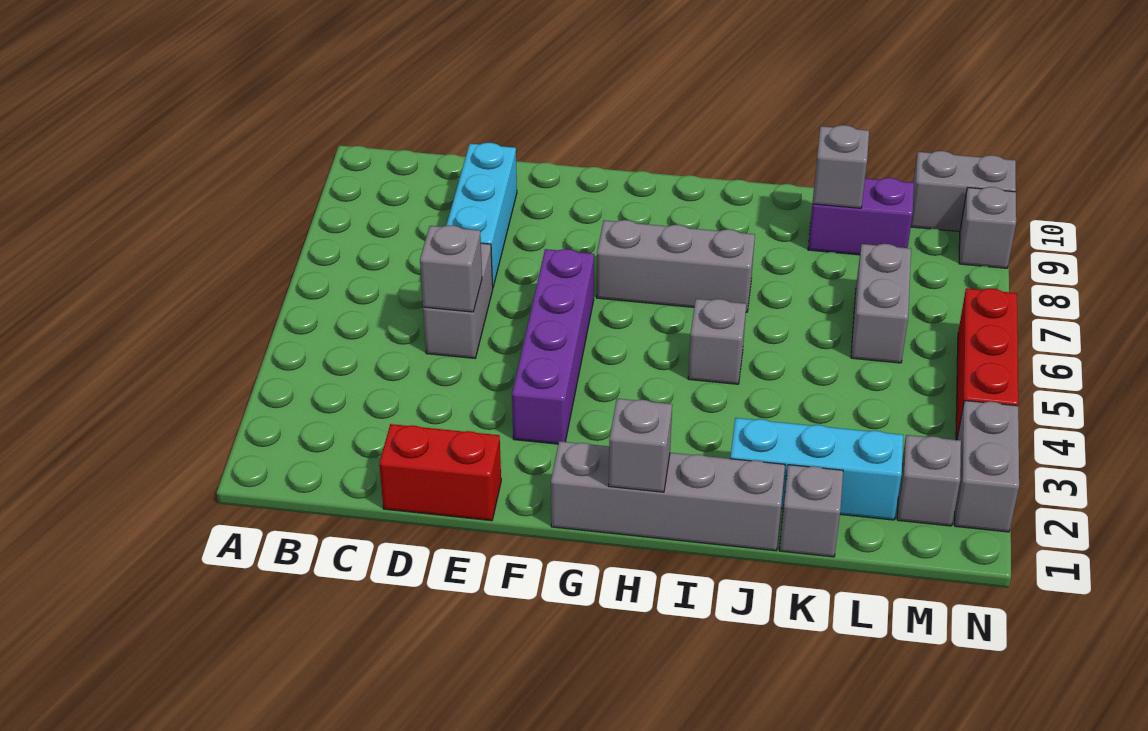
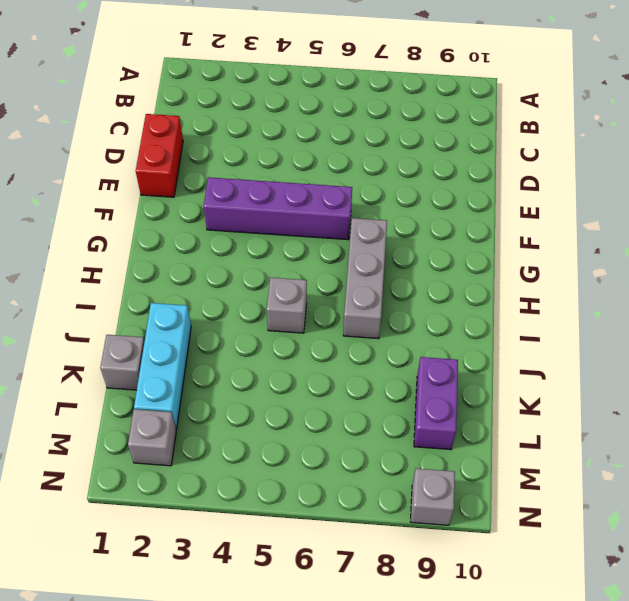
none -> grey 1x2 brick [423,243,493,358]
none -> cyan 1x3 brick [446,143,517,287]
none -> grey 1x4 brick [551,441,785,551]

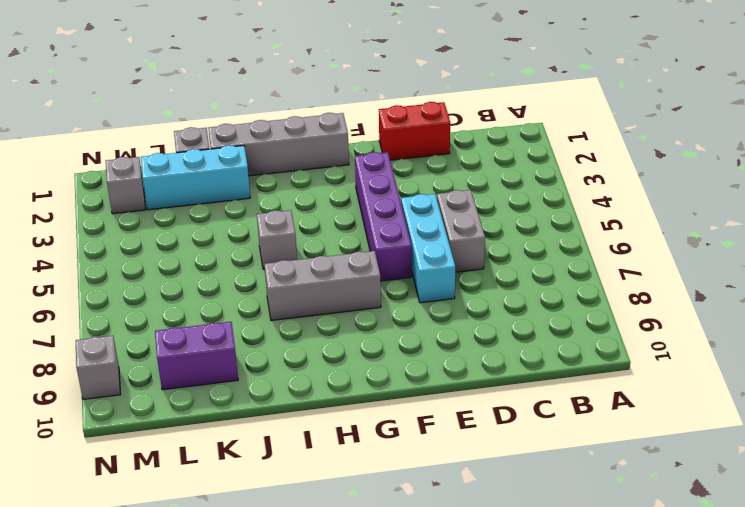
cyan 1x3 brick [401,194,455,303] -> cyan 1x3 brick moved to [446,143,517,287]
none -> grey 1x2 brick [851,244,911,363]
none -> grey 1x2 brick [911,151,1016,231]
none -> grey 1x2 brick [955,401,1019,532]

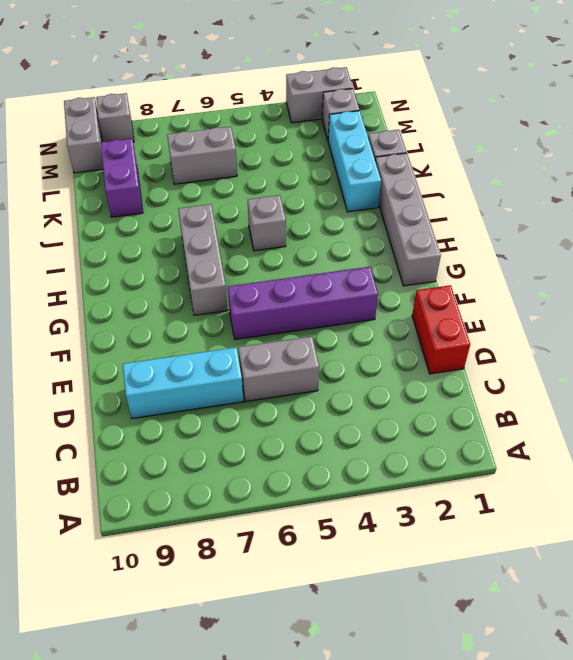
none -> red 1x3 brick [956,288,1018,440]
none -> grey 1x1 brick [420,225,482,312]
none -> grey 1x1 brick [609,399,672,492]

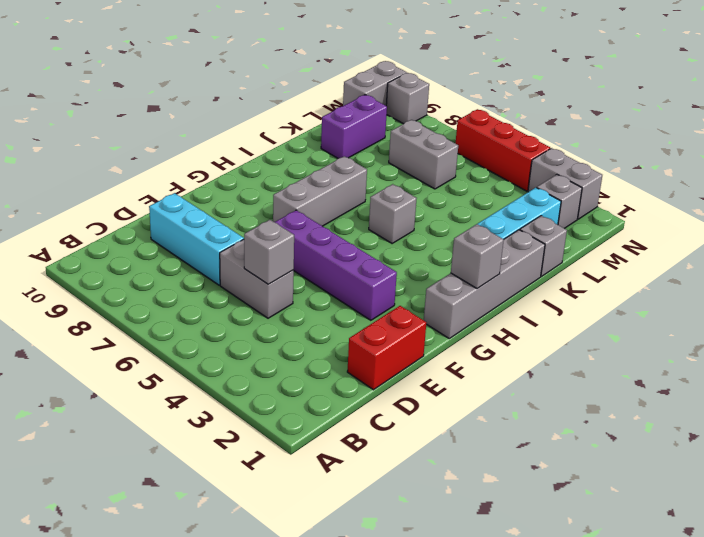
none -> grey 1x1 brick [813,125,869,208]

